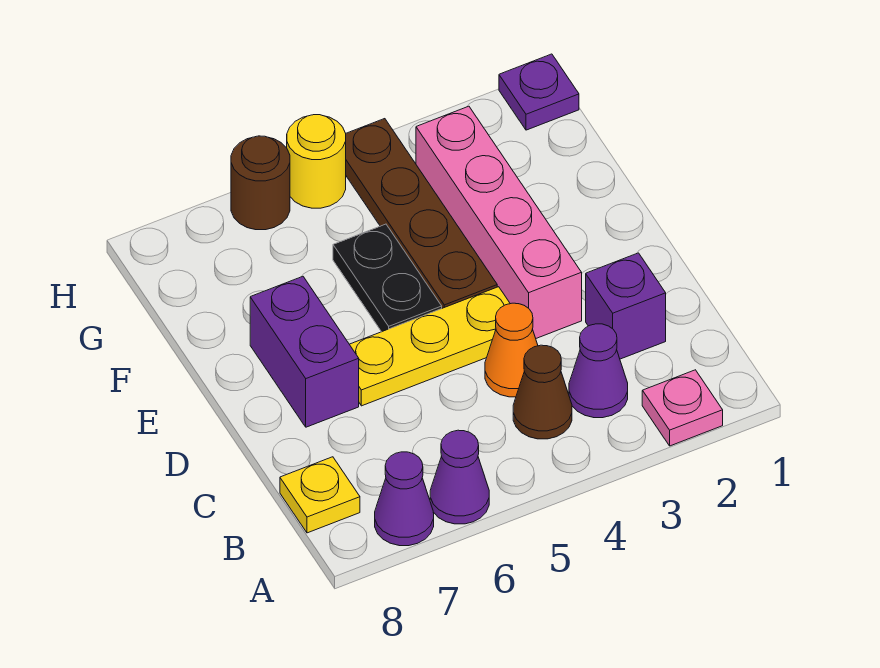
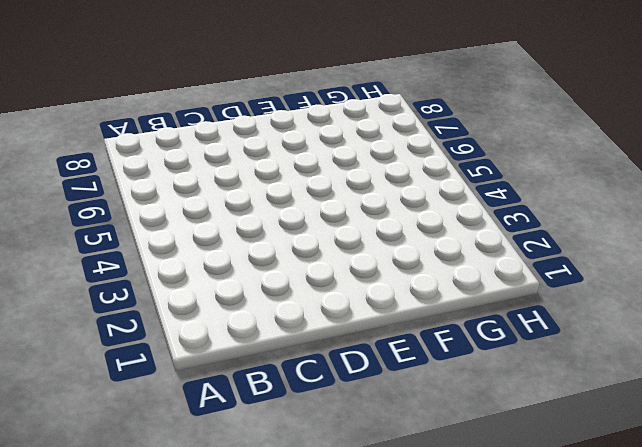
none -> pink 1x1 plate [642,370,723,446]
none -> purple 1x1 cone [430,430,489,524]
none -> purple 1x1 cone [375,452,434,546]

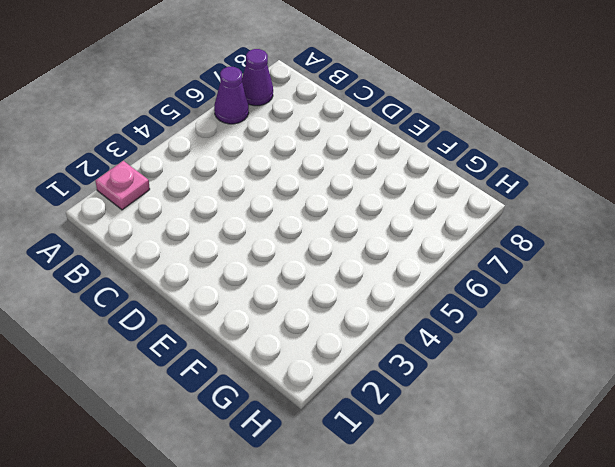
none -> purple 1x1 cone [569,324,628,418]
none -> brown 1x1 cone [513,345,572,439]
none -> yellow 1x1 plate [280,457,360,533]

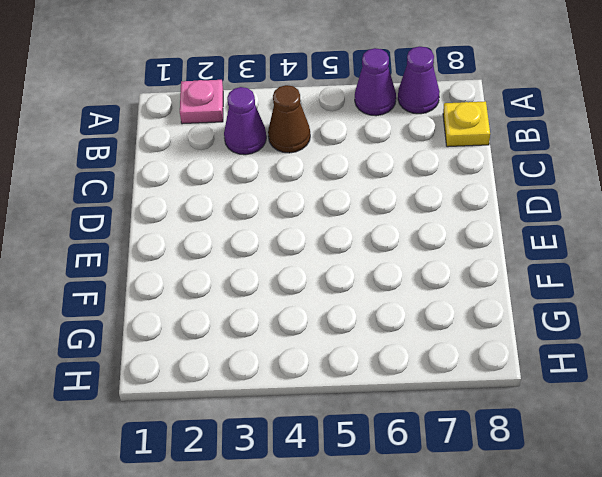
none -> purple 1x1 brick [586,253,666,359]
none -> orange 1x1 cone [485,303,538,397]
none -> pink 1x4 brick [416,106,582,338]

